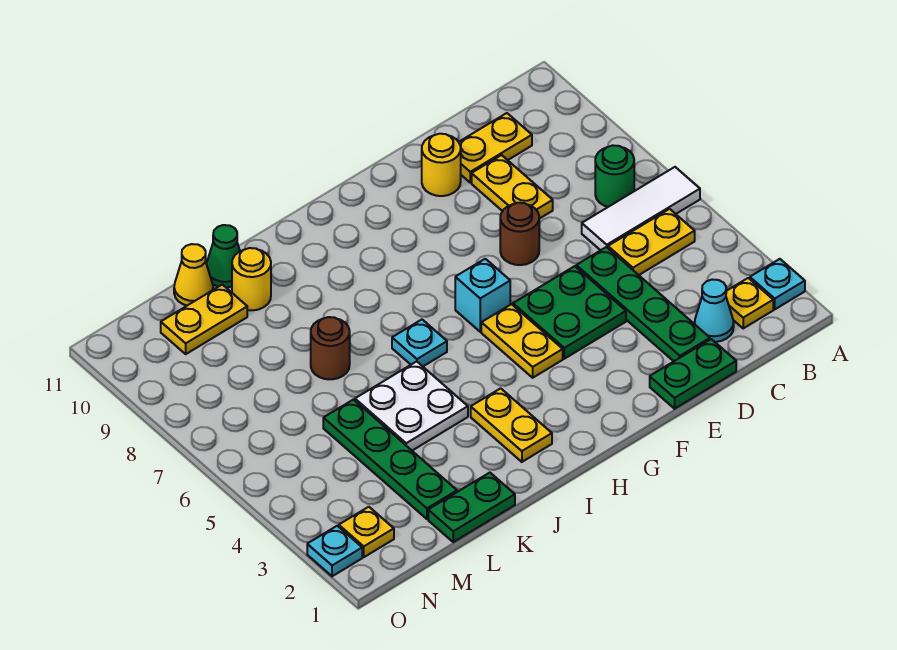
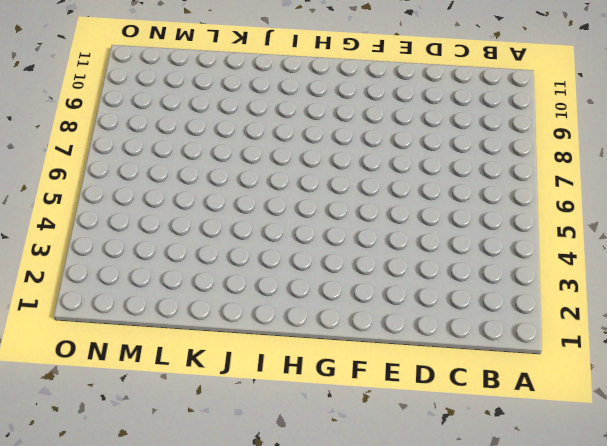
none -> cyan 1x1 plate [750,259,805,309]
none -> white 1x3 tile [582,167,700,250]
none -> yellow 1x1 plate [726,278,773,328]

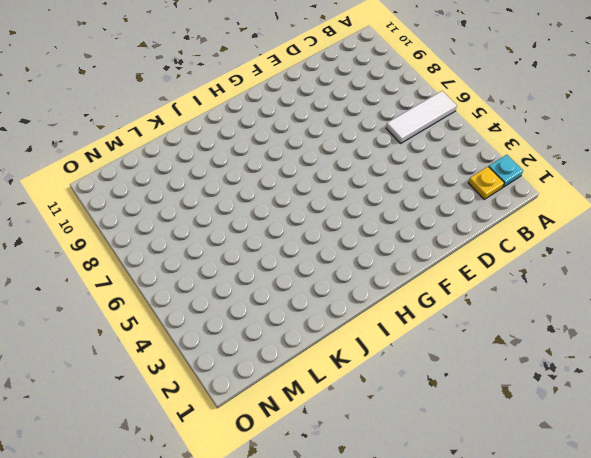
none -> yellow 1x2 plate [608,209,695,275]
none -> green 1x1 round brick [595,145,634,207]
none -> cyan 1x1 cone [695,280,734,342]

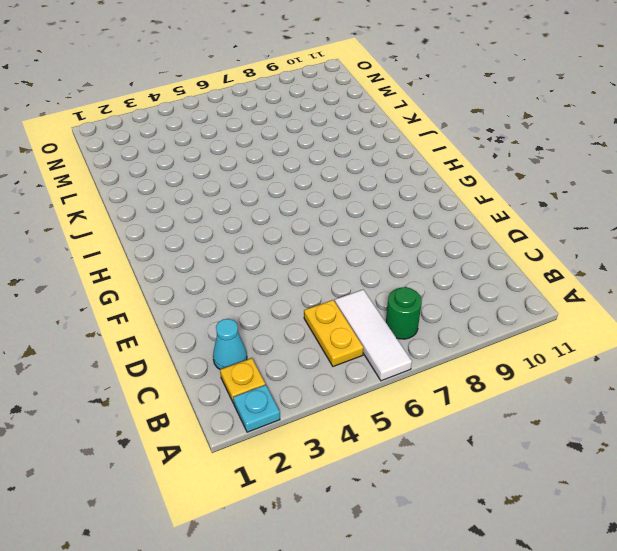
none -> yellow 1x2 plate [459,113,532,183]
none -> green 1x2 plate [650,339,736,409]
none -> green 1x4 plate [576,247,710,361]

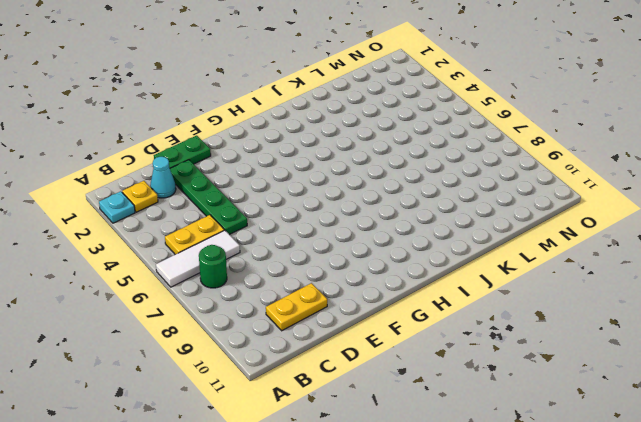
none -> yellow 1x2 plate [472,155,553,219]
none -> green 2x2 plate [513,266,626,359]
none -> brown 1x1 round brick [500,203,539,265]

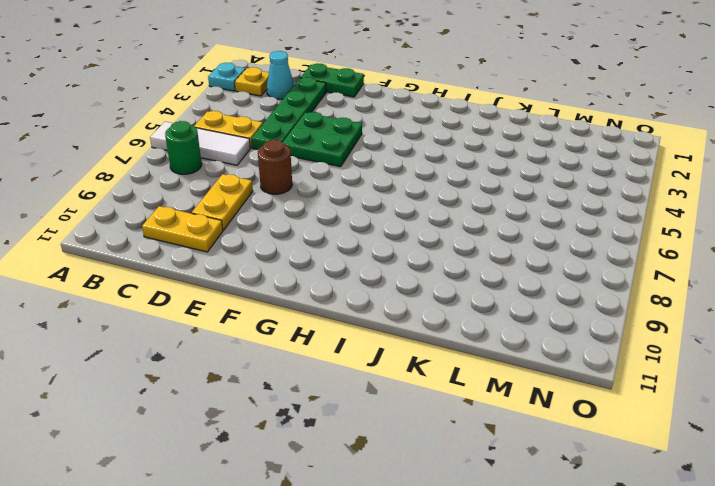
none -> yellow 1x1 round brick [422,134,461,196]
none -> yellow 1x2 plate [481,304,563,378]
none -> cyan 1x1 brick [455,259,510,332]

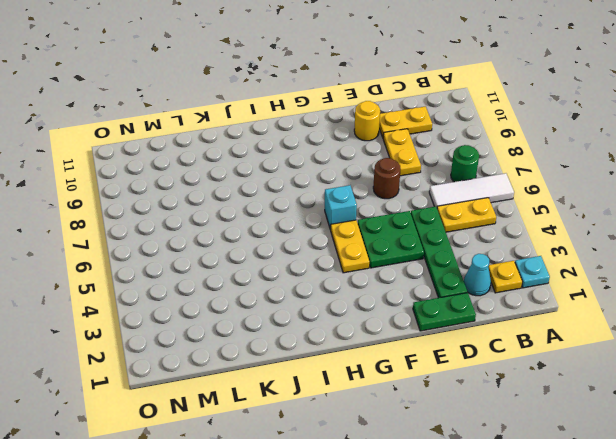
none -> yellow 1x2 plate [471,388,552,462]
none -> cyan 1x1 plate [392,320,447,366]
none -> white 2x2 plate [355,361,468,451]

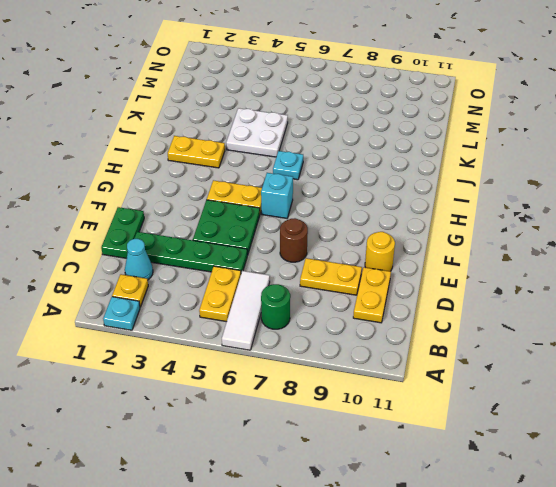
none -> green 1x2 plate [428,473,515,542]
none -> brown 1x1 round brick [311,317,350,379]
none -> yellow 1x1 round brick [232,248,271,310]

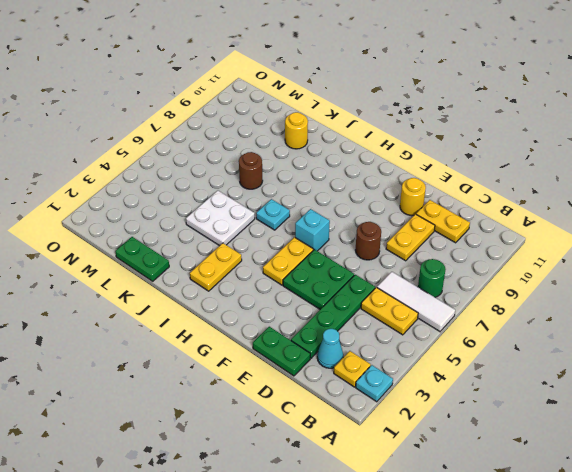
none -> green 1x1 cone [206,225,240,288]
none -> green 1x4 plate [323,400,457,519]
none -> yellow 1x2 plate [161,285,247,354]

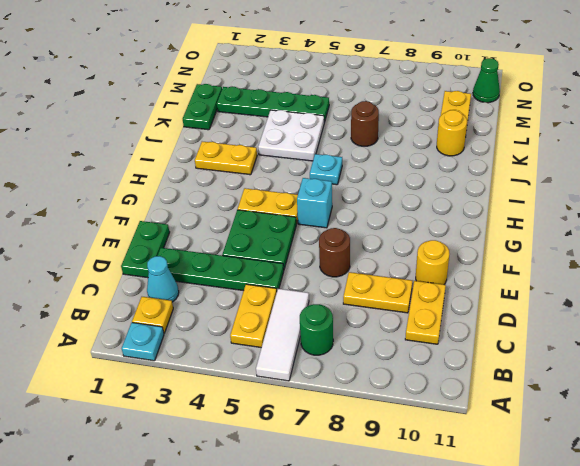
green 1x1 cone [473,58,500,103] -> green 1x1 cone moved to [206,225,240,288]
none -> yellow 1x1 cone [174,244,213,306]
none -> yellow 1x1 plate [339,507,394,557]
none -> cyan 1x1 plate [307,526,362,576]

